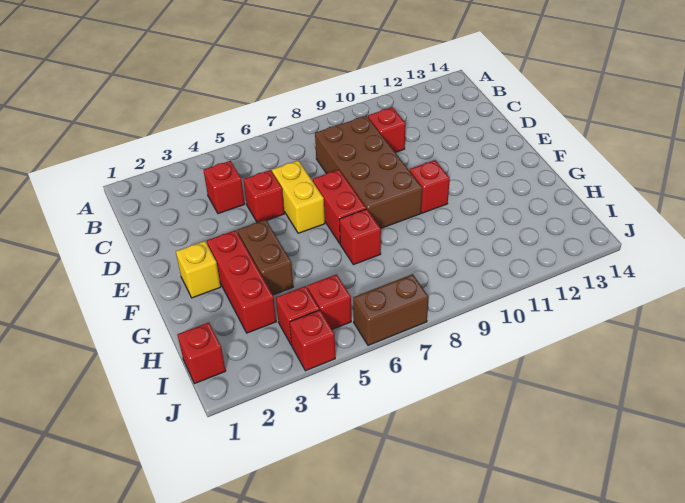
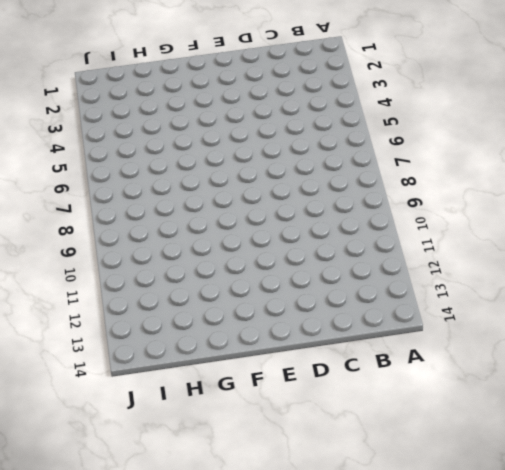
none -> red 1x1 brick [204,161,245,214]
none -> brown 2x4 brick [315,116,422,228]
none -> red 1x1 brick [368,107,406,152]

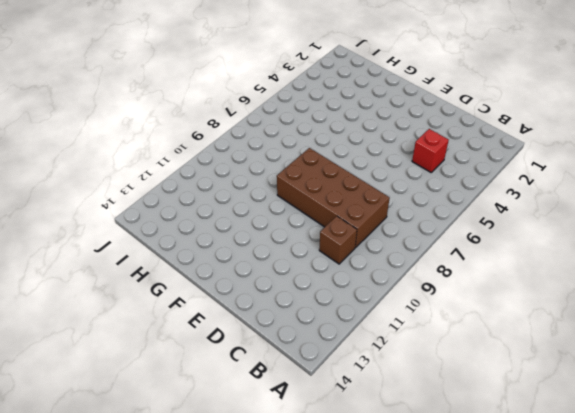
brown 1x1 brick [319,216,357,264] -> red 1x1 brick [368,107,406,152]
none -> red 1x1 brick [243,170,284,222]
none -> yellow 1x2 brick [272,161,325,233]
none -> red 1x2 brick [313,170,366,243]

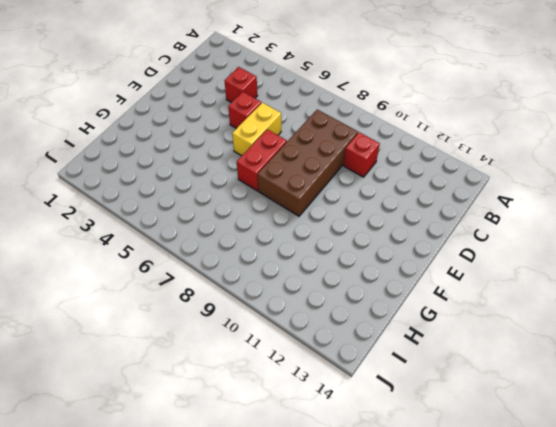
none -> yellow 1x1 brick [176,241,221,298]
none -> red 1x3 brick [207,230,276,333]
none -> brown 1x2 brick [237,220,293,295]

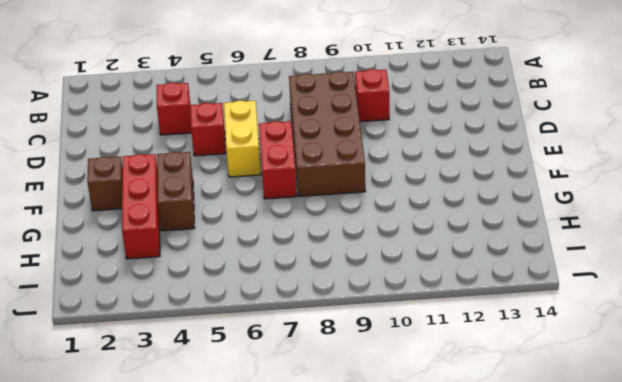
brown 1x1 brick [87,156,122,211] -> yellow 1x1 brick [176,241,221,298]
none -> red 1x1 brick [409,160,450,213]
none -> red 1x1 brick [339,209,381,265]
none -> red 1x1 brick [177,322,226,384]

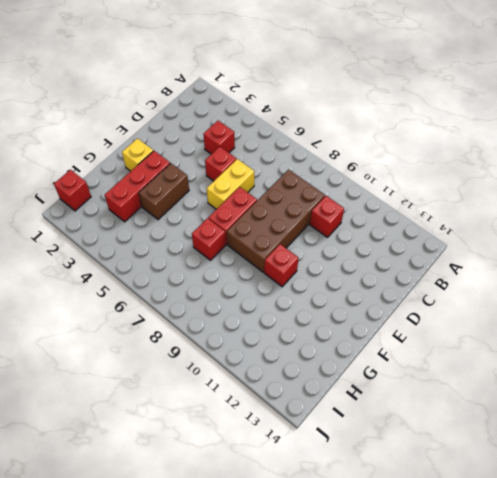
none -> red 1x1 brick [276,286,320,345]
none -> red 1x1 brick [307,274,351,329]
none -> red 1x1 brick [290,310,335,371]

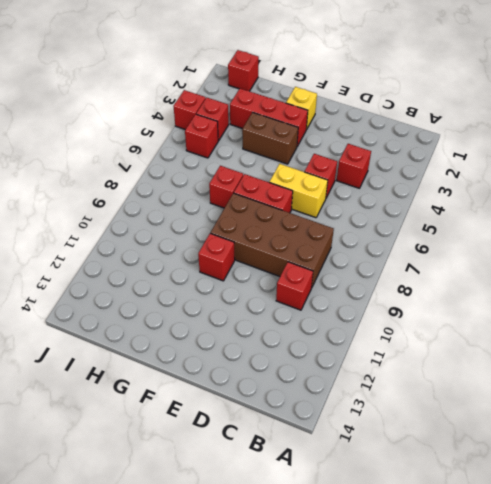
none -> brown 1x2 brick [353,274,429,345]

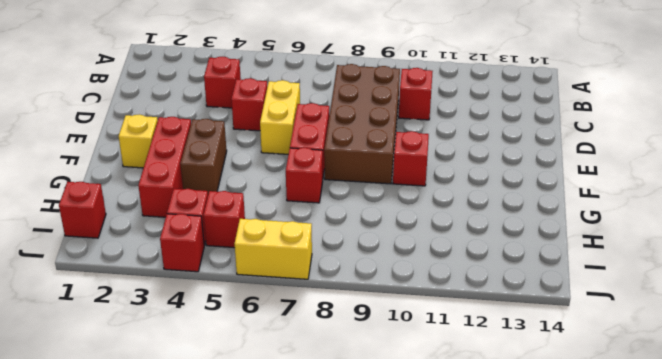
yellow 1x2 brick [235,219,312,279] -> brown 1x2 brick [353,274,429,345]

